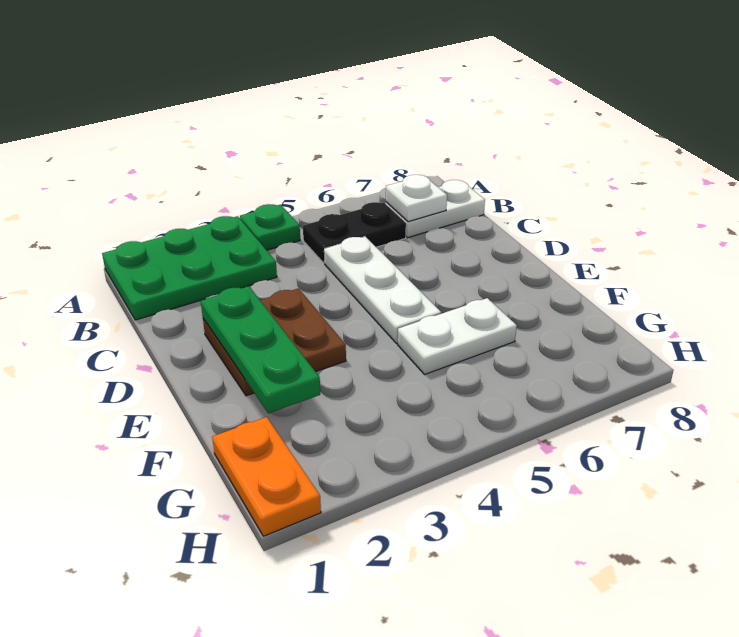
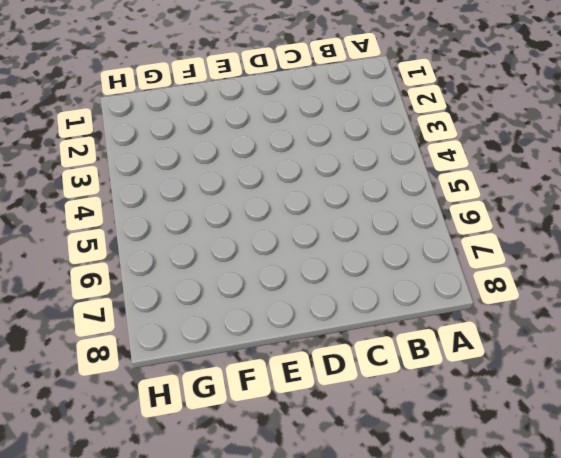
none -> green 2x3 plate [102,216,277,320]
none -> green 1x1 plate [240,204,300,250]

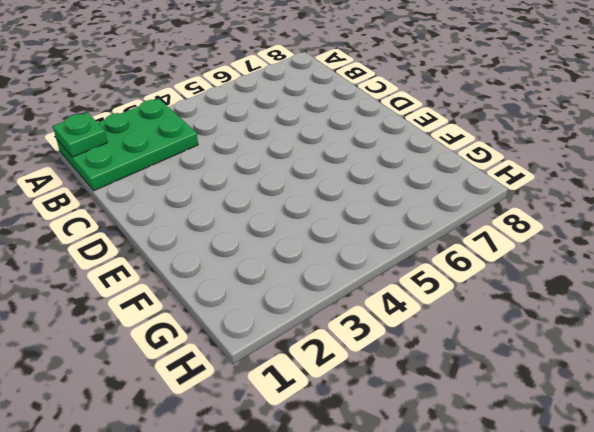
green 1x1 plate [53,113,107,157] -> green 1x1 plate moved to [240,204,300,250]
none -> black 1x2 plate [303,202,406,263]
none -> white 1x2 plate [386,180,485,238]

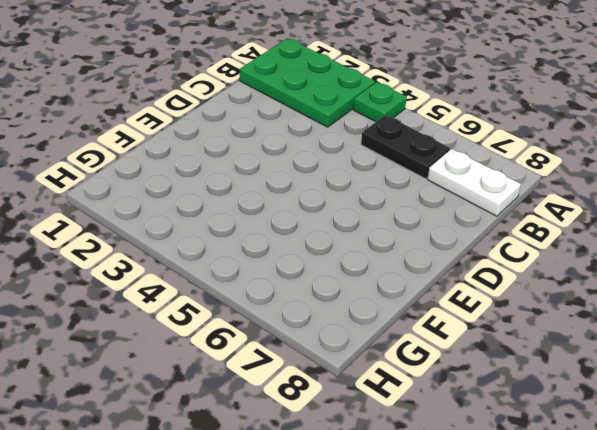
none -> white 1x3 plate [324,237,441,343]
none -> brown 2x2 plate [203,288,346,396]

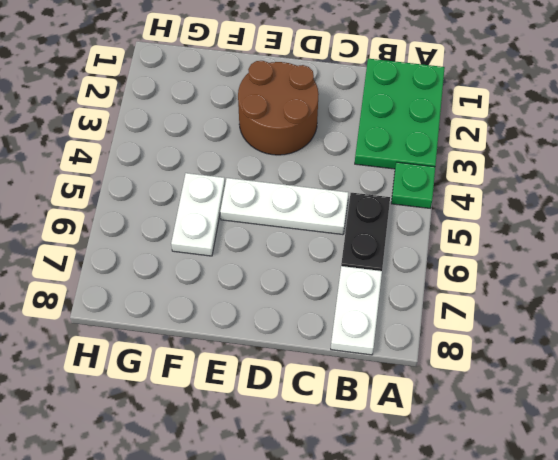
brown 2x2 round brick [238,61,319,155] -> brown 2x2 plate [203,288,346,396]
none -> orange 1x2 plate [212,417,321,536]
none -> white 1x1 plate [386,175,447,222]

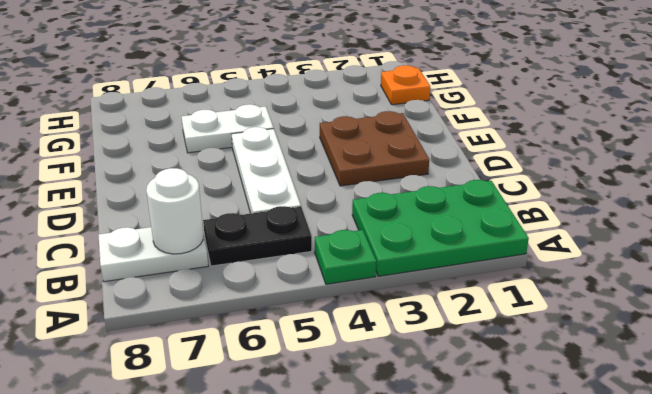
white 1x1 round brick [146,168,204,254] -> white 1x1 plate [386,175,447,222]
orange 1x1 plate [381,65,430,105] -> orange 1x2 plate [212,417,321,536]
none -> green 1x3 plate [201,286,320,413]

